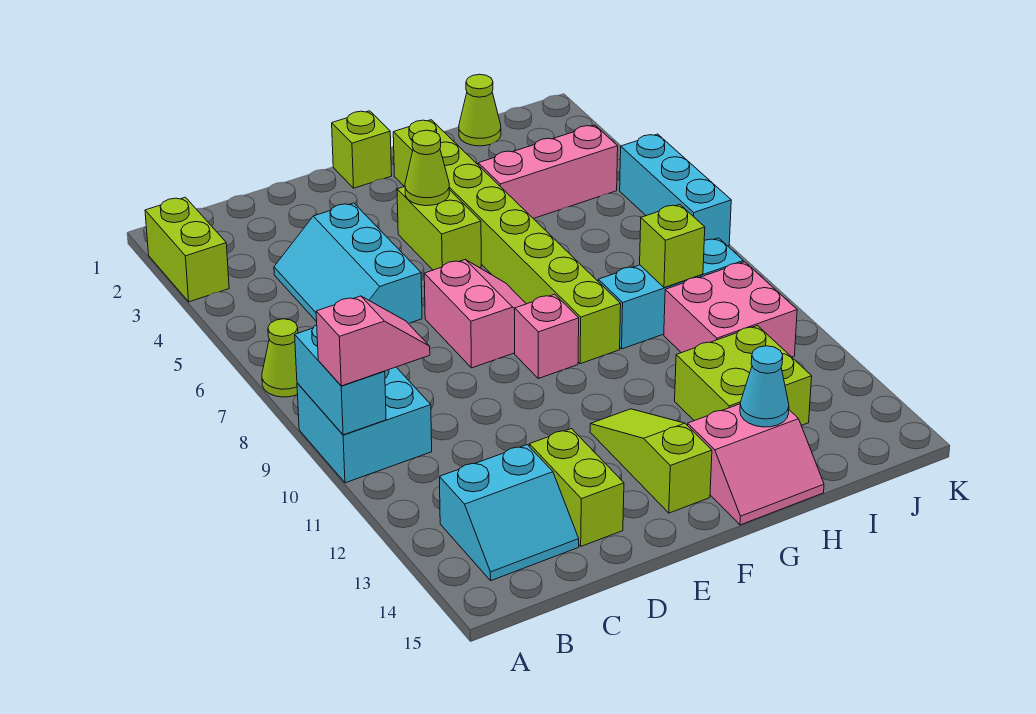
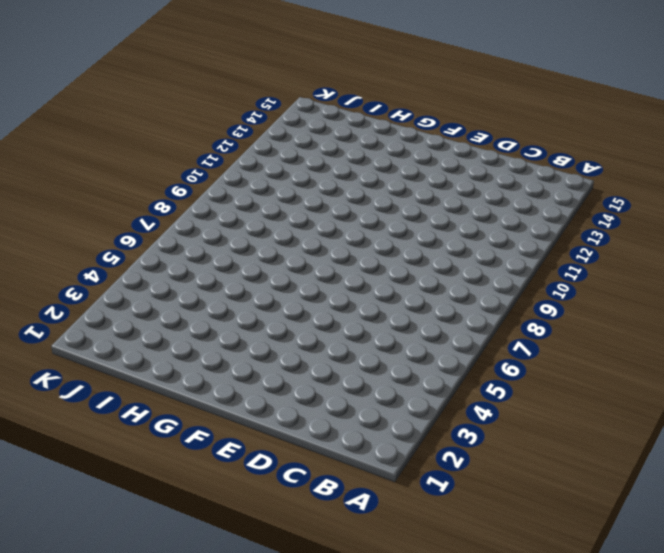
none -> lime 1x2 brick [145,197,229,302]
none -> lime 1x1 cone [262,319,298,397]
none -> cyan 2x2 brick [297,367,432,483]

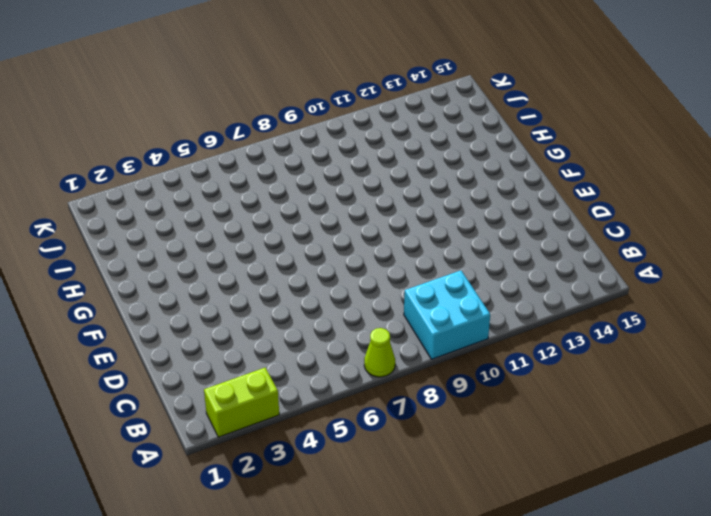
none -> cyan 2x2 slope [439,445,579,580]
none -> cyan 2x3 slope [274,203,422,323]
none -> lime 1x2 brick [529,429,624,546]

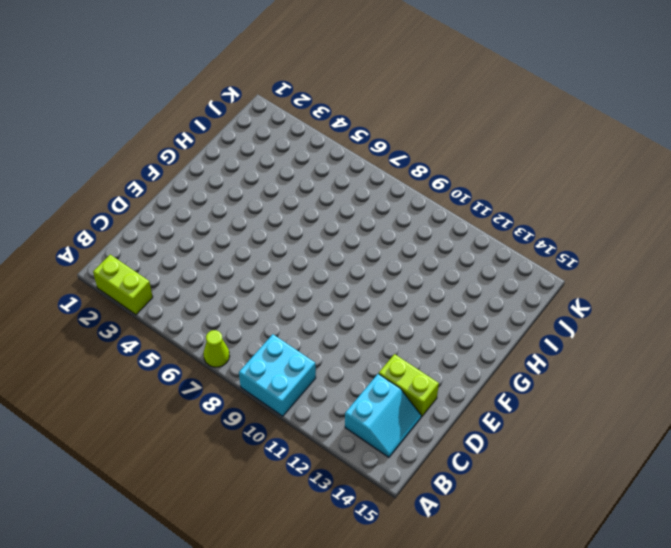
none -> cyan 2x3 slope [274,203,422,323]
none -> pink 2x2 slope [424,260,526,368]
none -> lime 1x1 brick [332,111,392,188]

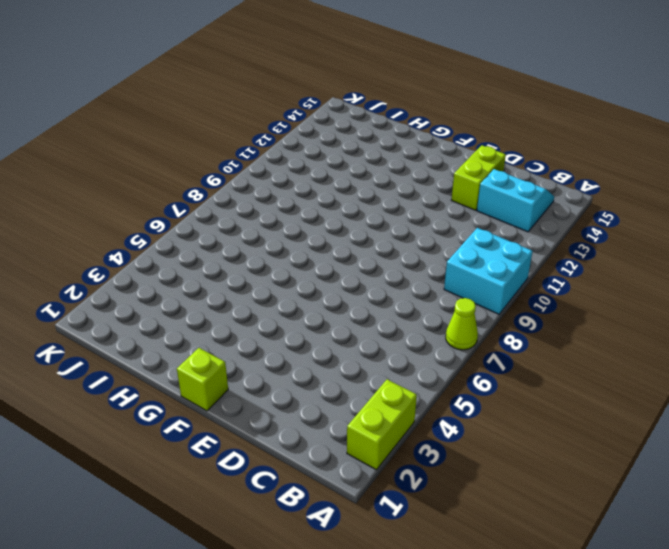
none -> cyan 2x3 slope [274,203,422,323]
none -> pink 2x2 slope [424,260,526,368]
none -> lime 1x2 brick [397,187,481,270]

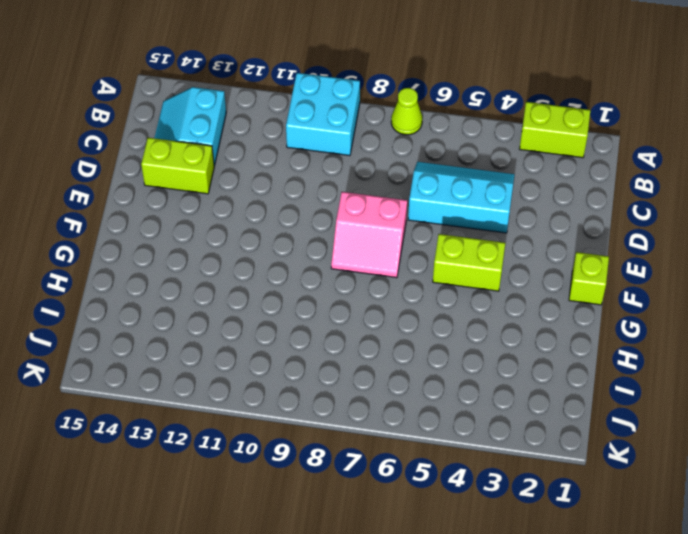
none -> pink 1x1 brick [515,294,579,378]
none -> lime 1x3 slope [590,409,712,513]
none -> lime 1x8 brick [393,120,621,364]

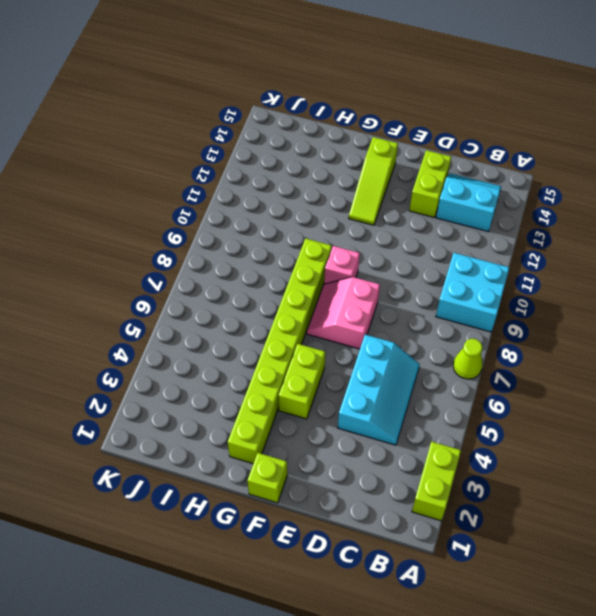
none -> pink 2x2 slope [688,404,824,525]
none -> pink 1x3 brick [478,125,618,219]
none -> cyan 1x3 brick [598,238,743,349]

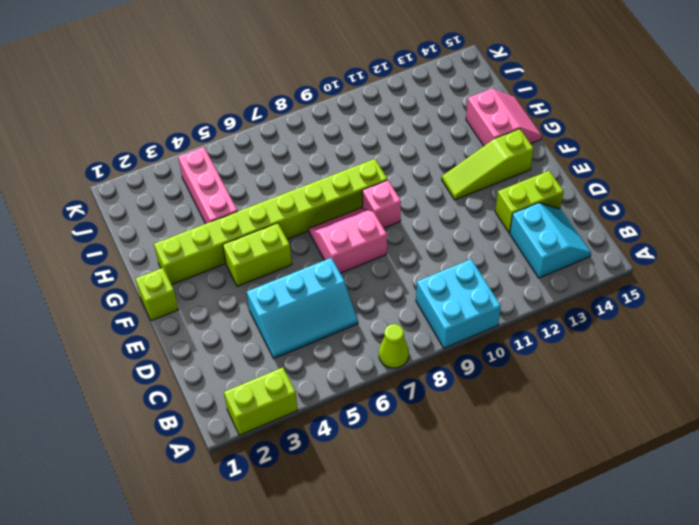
none -> cyan 1x3 brick [598,238,743,349]
none -> lime 2x2 brick [675,326,812,425]
none -> lime 1x1 cone [459,74,501,146]

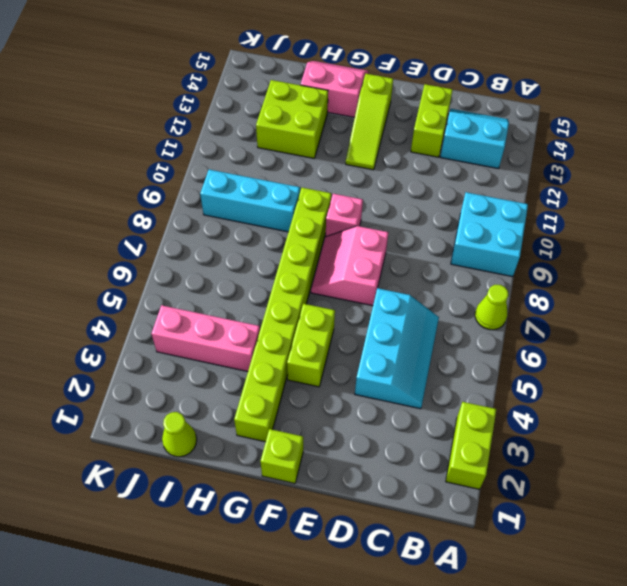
none -> pink 2x2 brick [664,262,797,357]
none -> cyan 1x3 brick [620,134,731,246]
none -> cyan 1x2 brick [295,325,386,435]

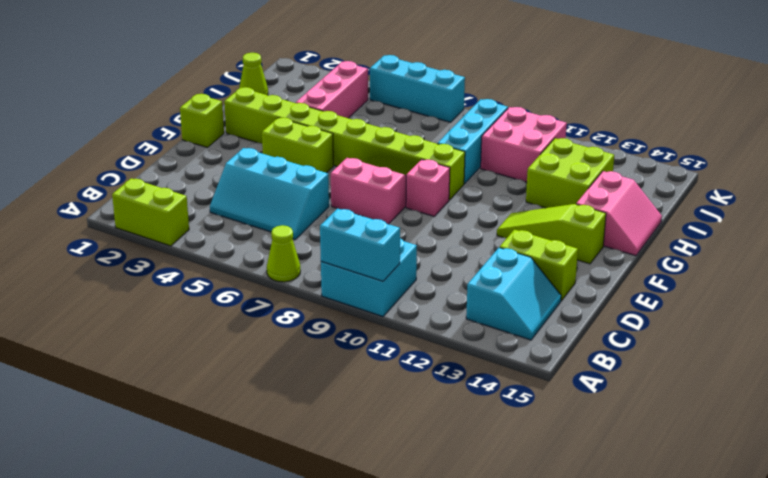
none -> lime 1x1 cone [405,130,450,206]
none -> cyan 1x1 cone [740,346,789,427]
none -> lime 1x1 brick [640,204,705,288]

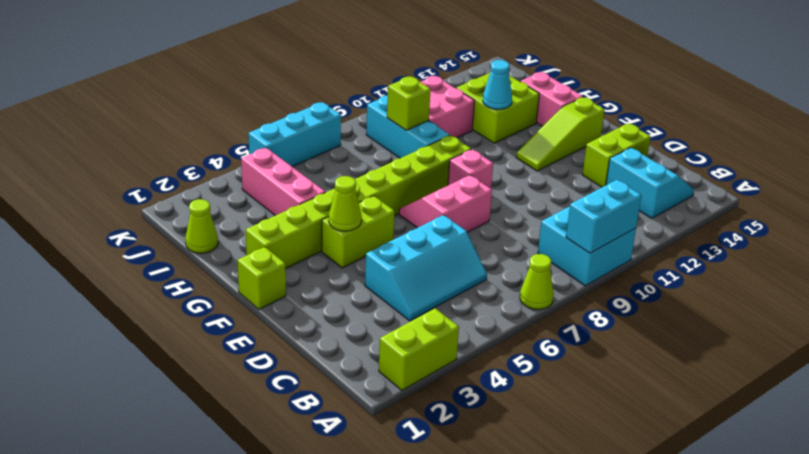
cyan 1x1 cone [483,60,512,109] -> cyan 1x1 cone moved to [740,346,789,427]
none -> pink 1x2 slope [316,296,430,386]

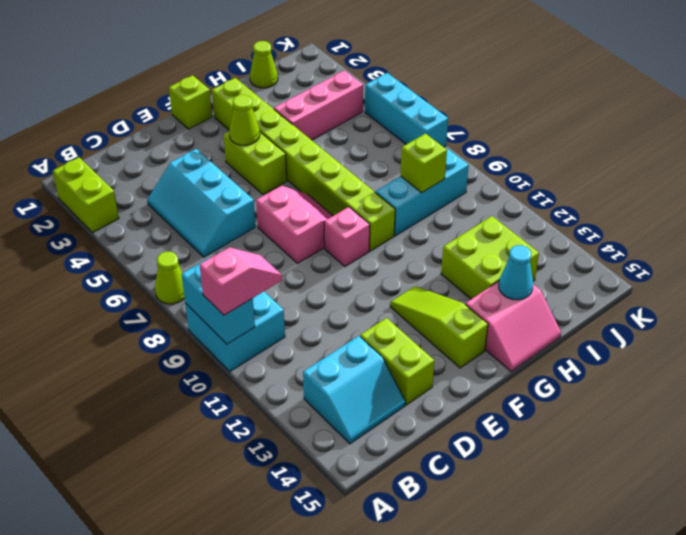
none -> pink 2x2 brick [664,262,797,357]

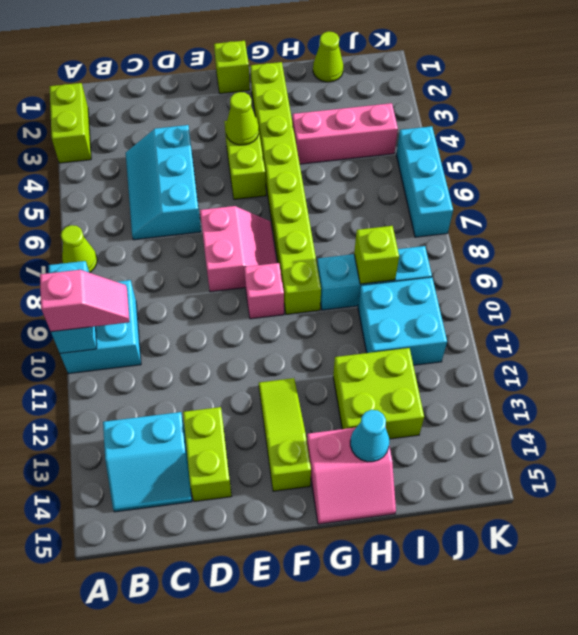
cyan 2x2 brick [358,277,447,365] -> pink 2x2 brick [664,262,797,357]

